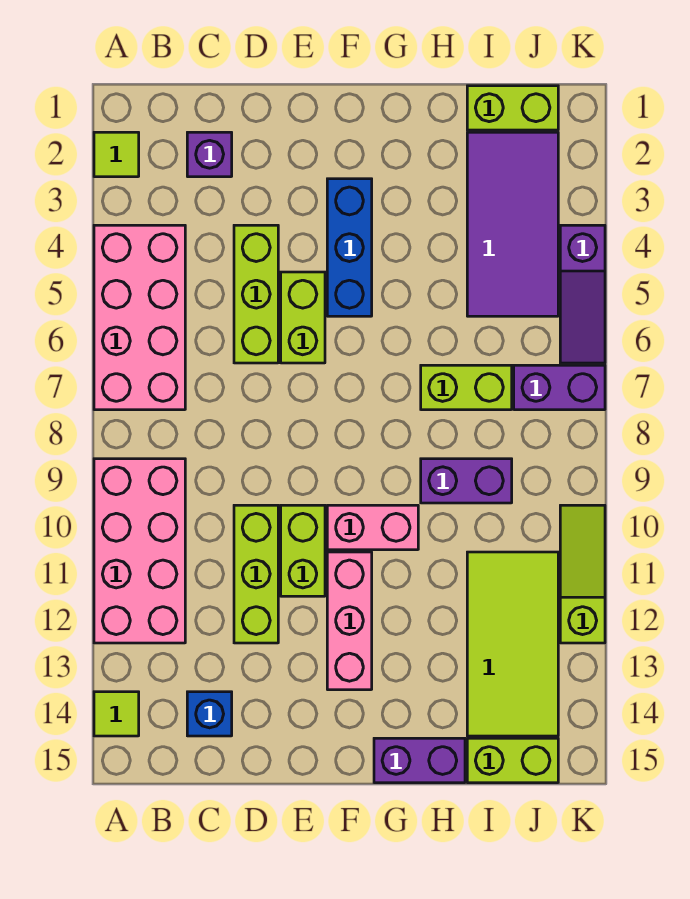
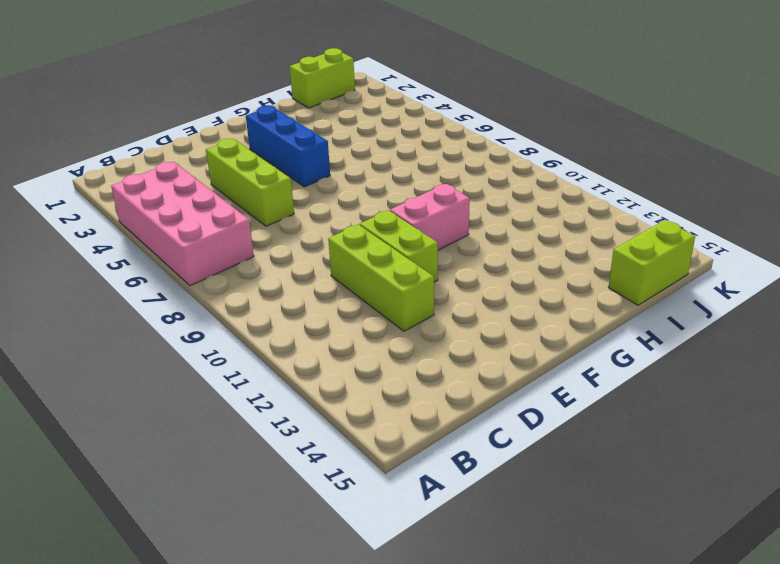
none -> lime 1x1 tile [94,132,139,177]
none -> pink 2x4 brick [94,459,185,643]
none -> lime 1x1 tile [94,692,139,736]

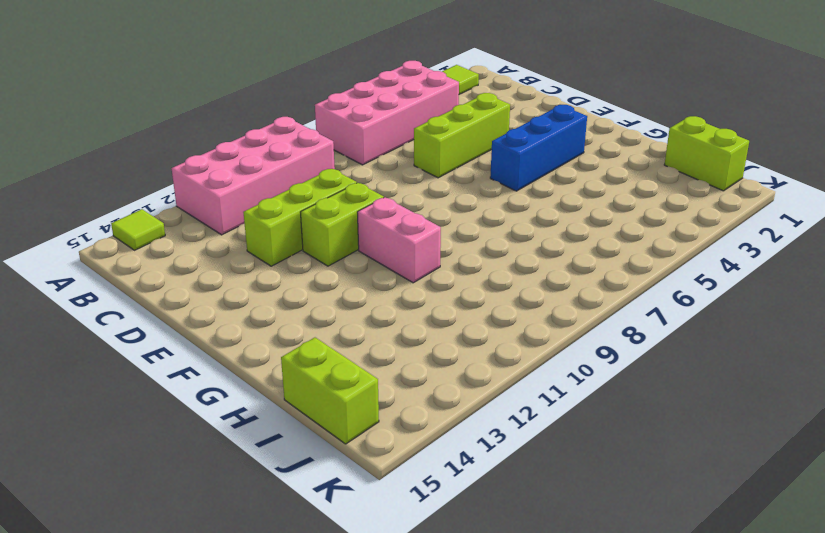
none -> purple 1x1 brick [187,132,232,177]
none -> blue 1x1 brick [187,692,232,736]
none -> lime 1x2 brick [281,272,325,363]

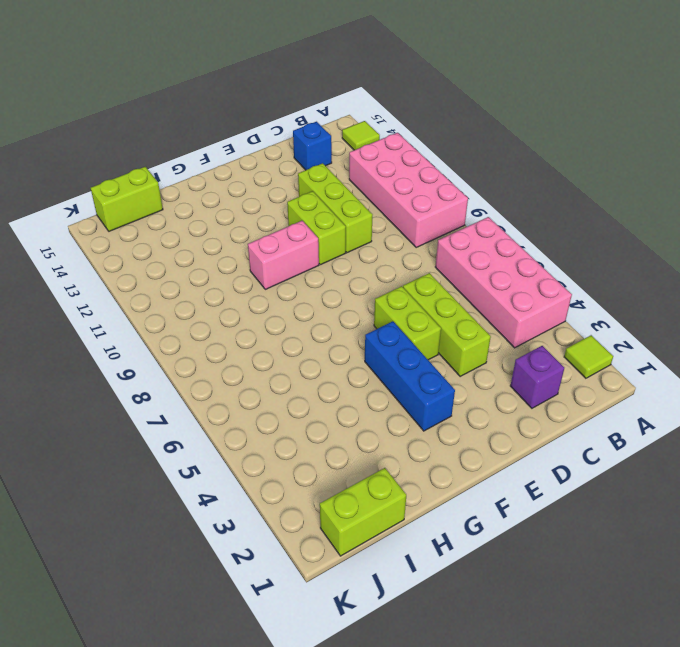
none -> pink 1x3 brick [327,552,372,690]
none -> purple 1x2 brick [374,738,465,783]
none -> lime 1x2 brick [421,365,512,410]

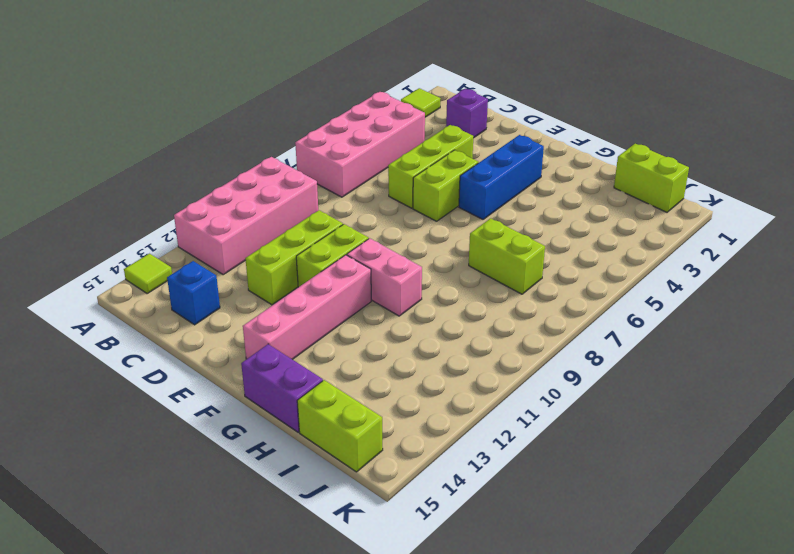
pink 1x4 brick [243,255,371,359] -> pink 1x3 brick [327,552,372,690]
none -> purple 1x2 brick [421,459,512,503]
none -> purple 2x4 tile [467,132,558,316]
none -> lime 2x4 tile [467,552,558,736]

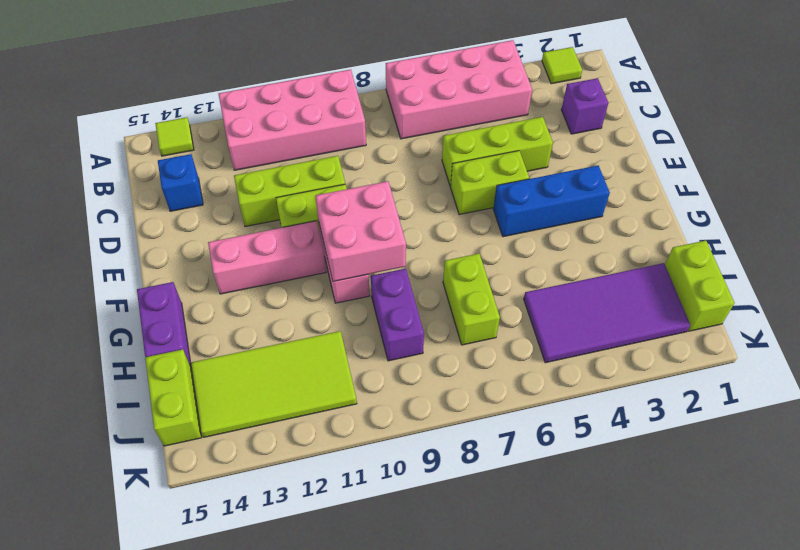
pink 2x2 brick [316,181,406,281] -> none
none -> purple 1x2 brick [514,365,605,410]
none -> purple 1x3 slope [560,225,605,363]
none -> lime 1x3 slope [560,505,605,643]

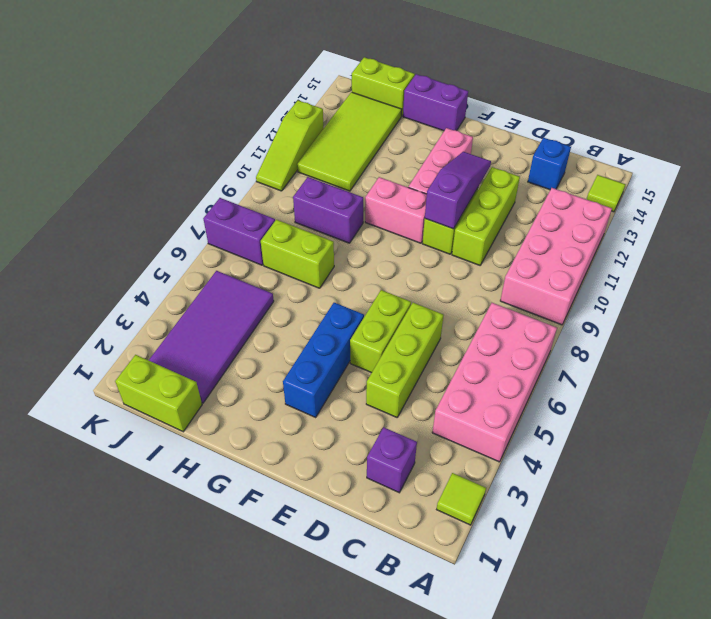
purple 1x3 slope [425,152,491,229] -> purple 1x3 slope moved to [560,225,605,363]

